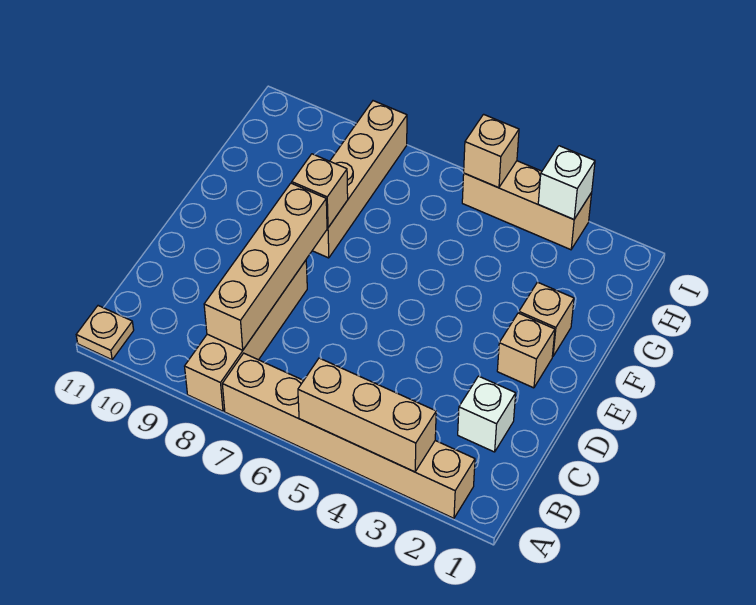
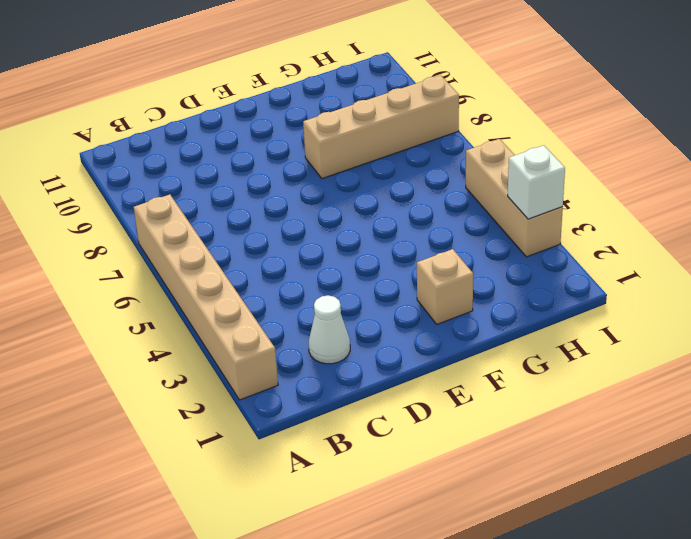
white 1x1 cone [309,296,350,364] -> white 1x1 brick [458,376,516,452]
none -> tan 1x4 brick [185,260,307,411]
none -> tan 1x1 plate [76,306,134,360]
none -> tan 1x1 brick [497,313,555,388]

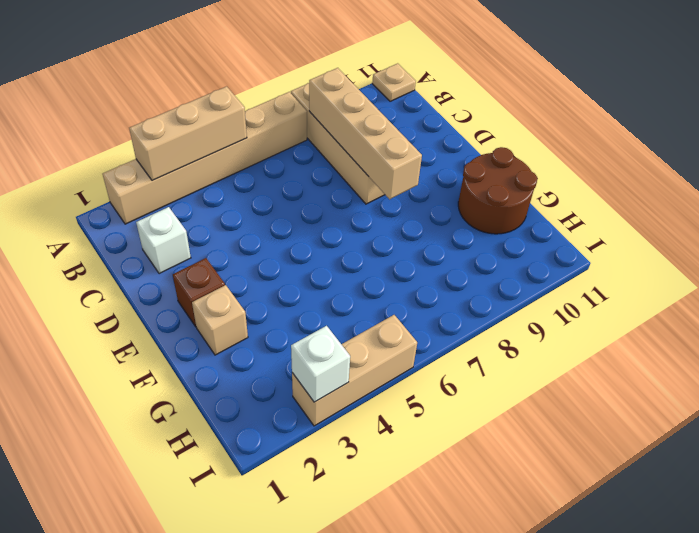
brown 1x1 brick [173,258,225,327] -> tan 1x1 brick [497,313,555,388]
brown 2x2 round brick [458,147,537,234] -> none
none -> tan 1x4 brick [312,101,407,258]
none -> tan 1x1 brick [292,154,348,228]
none -> tan 1x1 brick [464,114,519,188]

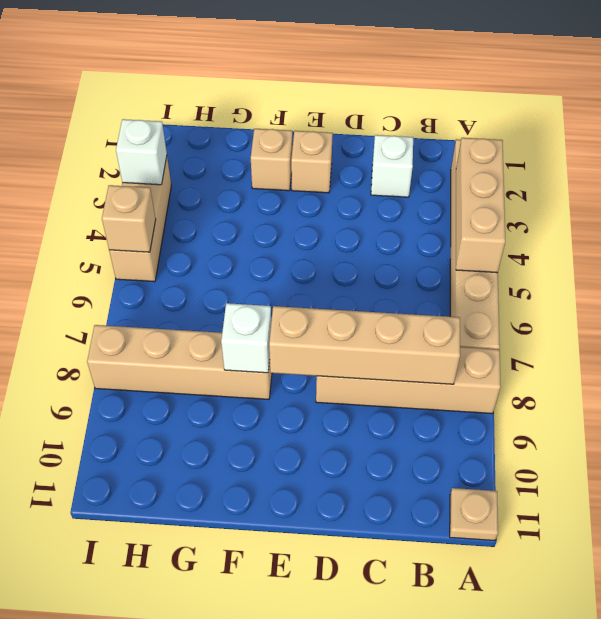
white 1x1 brick [221,303,271,373] -> tan 1x1 brick [292,154,348,228]

